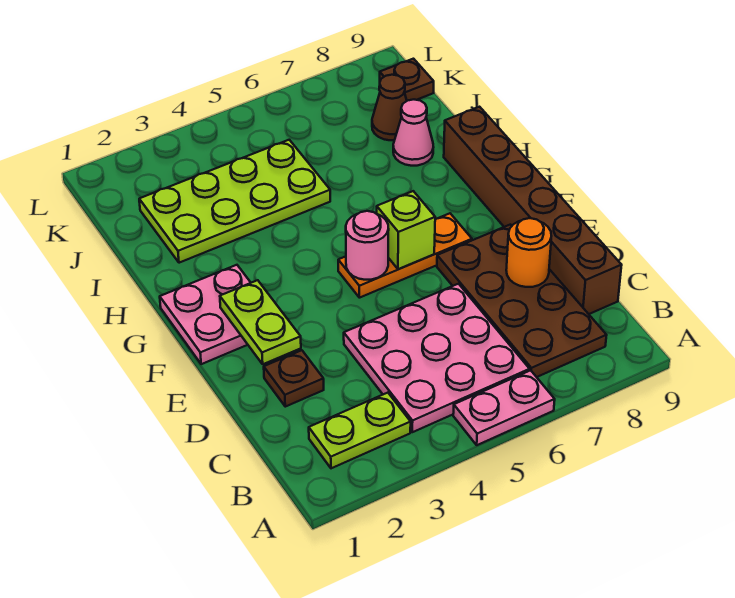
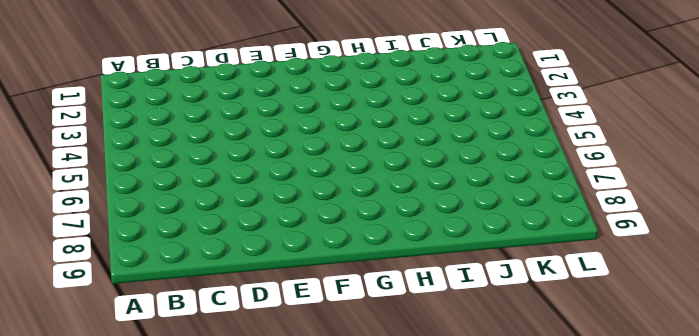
none -> pink 1x2 plate [453,370,555,445]
none -> lime 1x2 plate [309,393,411,468]
none -> pink 3x3 plate [344,284,530,432]

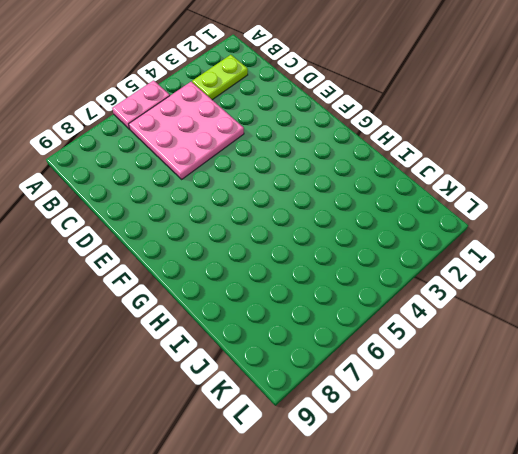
none -> brown 2x4 plate [437,225,607,377]
none -> brown 1x6 brick [444,107,622,314]
none -> brown 1x1 plate [264,350,324,407]

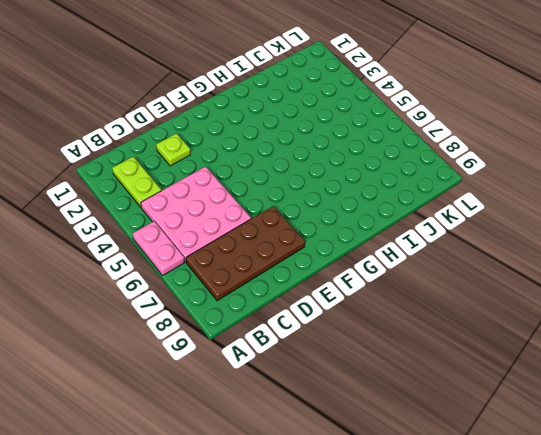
lime 1x1 plate [156,133,190,166] -> brown 1x1 plate [264,350,324,407]
none -> brown 1x6 brick [444,107,622,314]
none -> pink 2x2 plate [160,265,251,364]
none -> orange 1x3 plate [338,213,472,298]

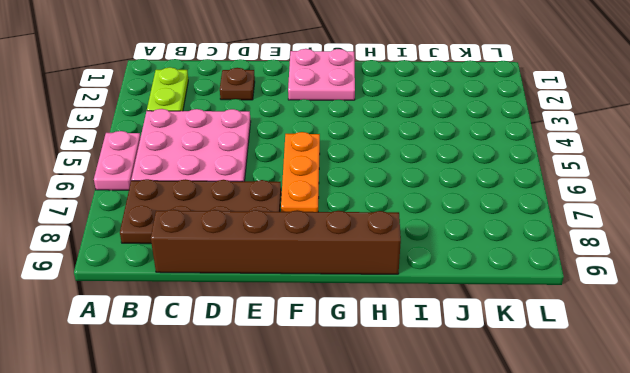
none -> lime 2x4 plate [139,140,330,263]
none -> pink 1x1 cone [393,100,433,166]
none -> brown 1x1 cone [372,75,407,140]

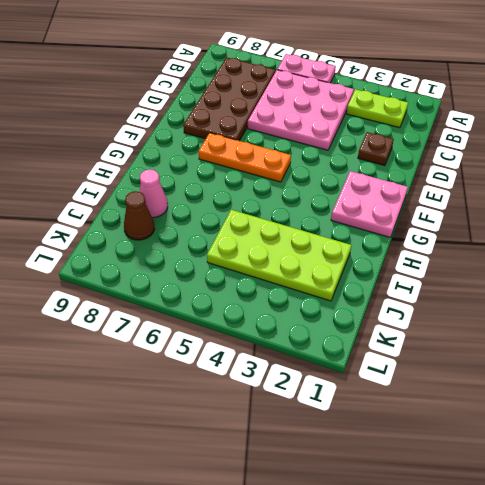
none -> brown 1x6 brick [444,107,622,314]
none -> brown 1x1 plate [380,59,434,101]
none -> orange 1x1 round brick [506,218,551,287]

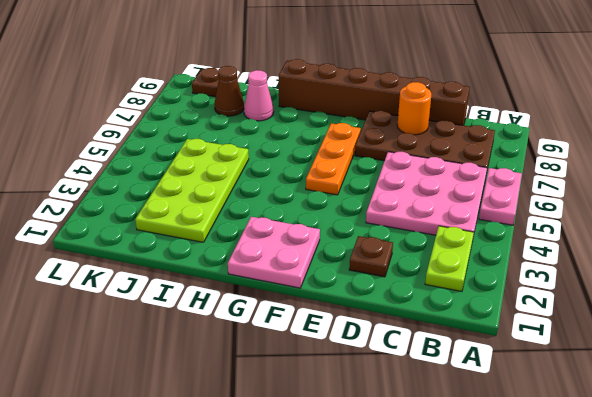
none -> lime 1x2 plate [220,280,301,364]
none -> pink 1x1 round brick [346,211,389,280]
none -> lime 1x1 brick [377,191,435,269]

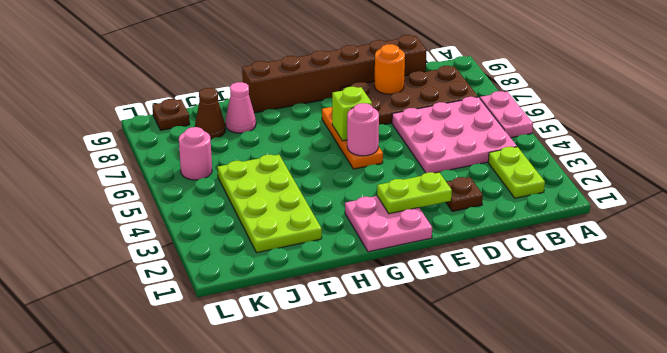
pink 1x1 round brick [179,127,212,180] -> none

